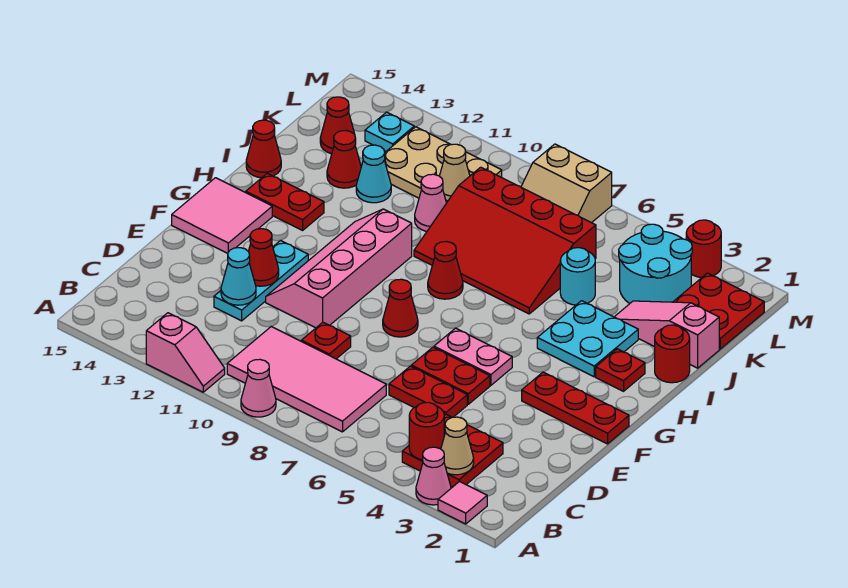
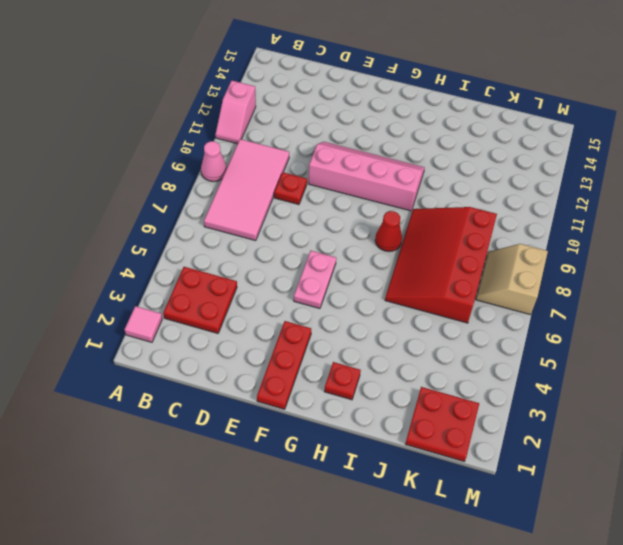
none -> pink 1x1 cone [416,447,451,505]
none -> red 1x2 plate [389,366,467,417]
none -> cyan 1x3 plate [214,240,308,321]
none -> red 1x2 plate [411,347,490,404]

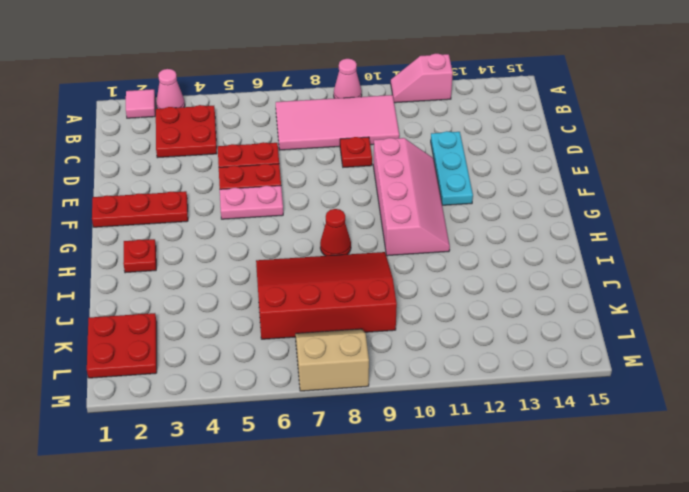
none -> red 1x1 cone [383,279,418,337]
none -> pink 2x2 tile [172,178,272,253]
none -> cyan 2x2 plate [537,301,638,377]
none -> red 1x2 plate [246,173,324,230]

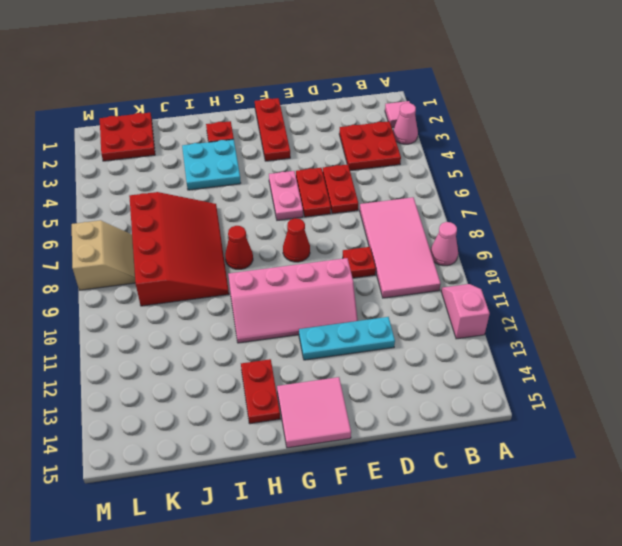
none -> red 1x1 round brick [655,325,690,383]
none -> red 1x1 cone [246,120,281,178]
none -> pink 1x3 slope [615,301,719,368]
none -> cyan 1x1 round brick [560,248,595,305]

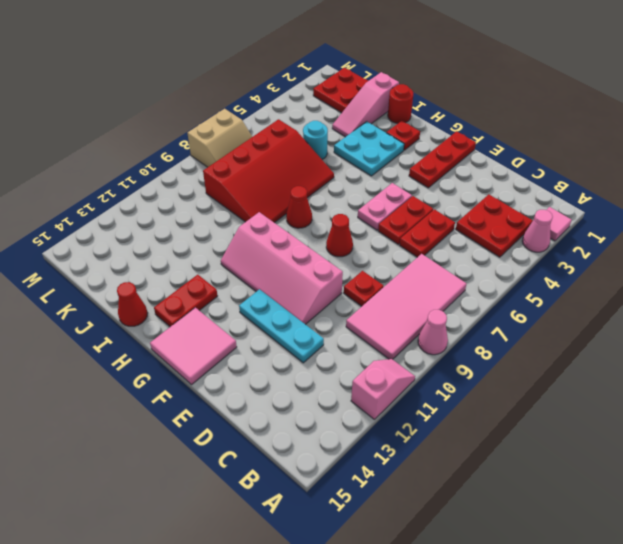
none -> pink 1x1 cone [415,174,446,231]
none -> cyan 1x1 cone [356,145,391,203]
none -> red 1x1 cone [327,131,361,188]
none -> cyan 2x2 round brick [619,224,692,304]

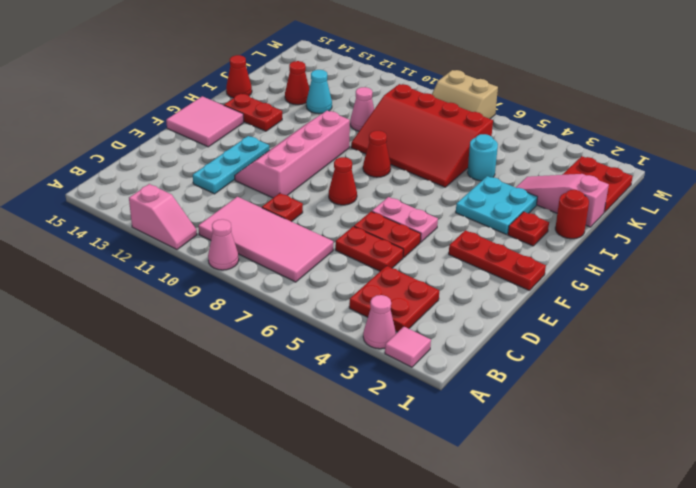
none -> cyan 2x2 round brick [619,224,692,304]
none -> tan 2x3 plate [384,127,502,203]
none -> red 1x1 cone [320,97,355,154]
none -> cyan 1x1 plate [365,112,414,151]

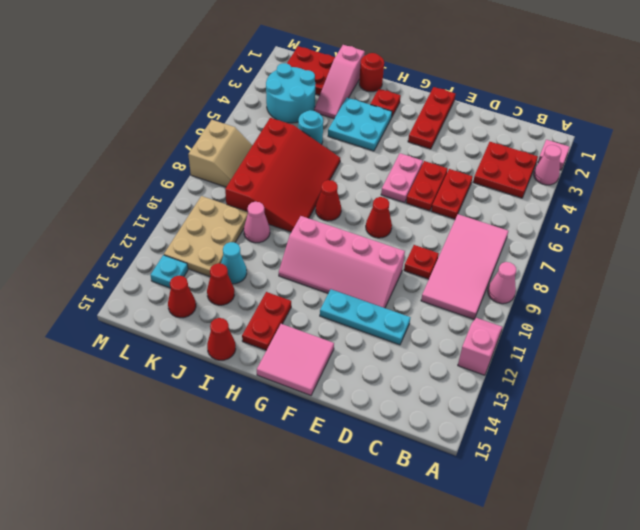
none -> red 1x1 round brick [686,220,721,277]
none -> tan 1x1 cone [441,417,474,475]
none -> red 1x1 round brick [409,402,444,460]
none -> cyan 1x1 cone [221,248,256,305]

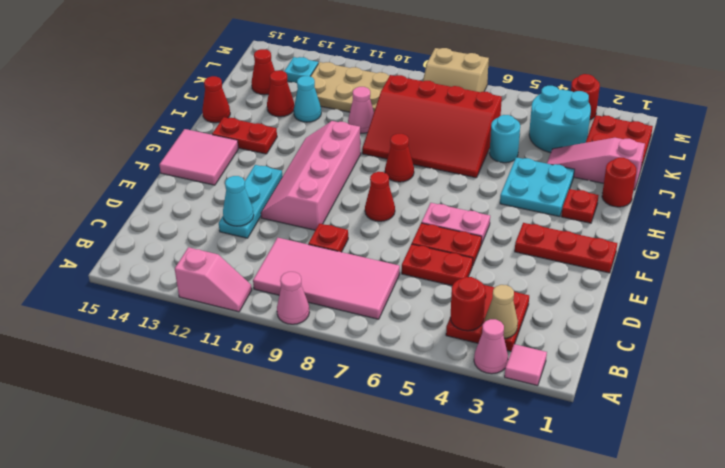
none -> red 1x1 cone [248,229,279,286]
none -> tan 1x1 cone [440,144,470,201]

